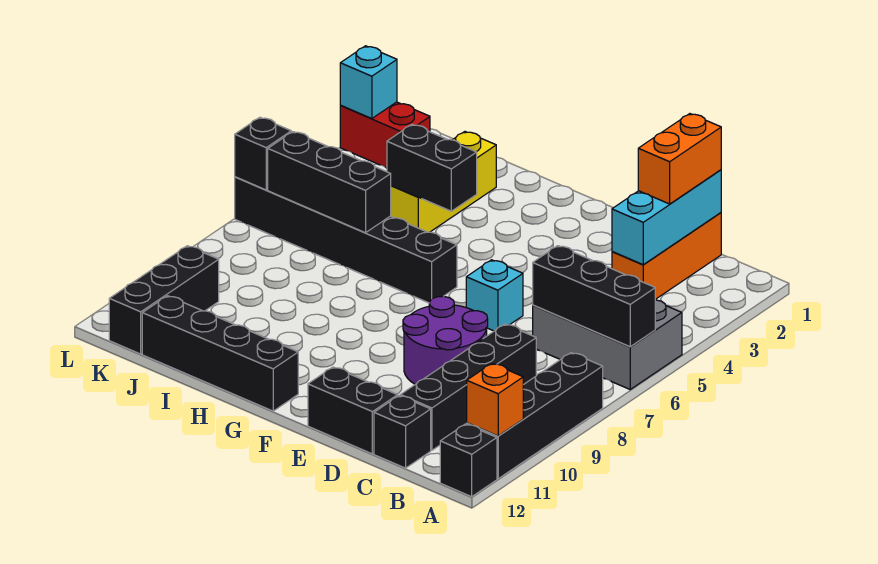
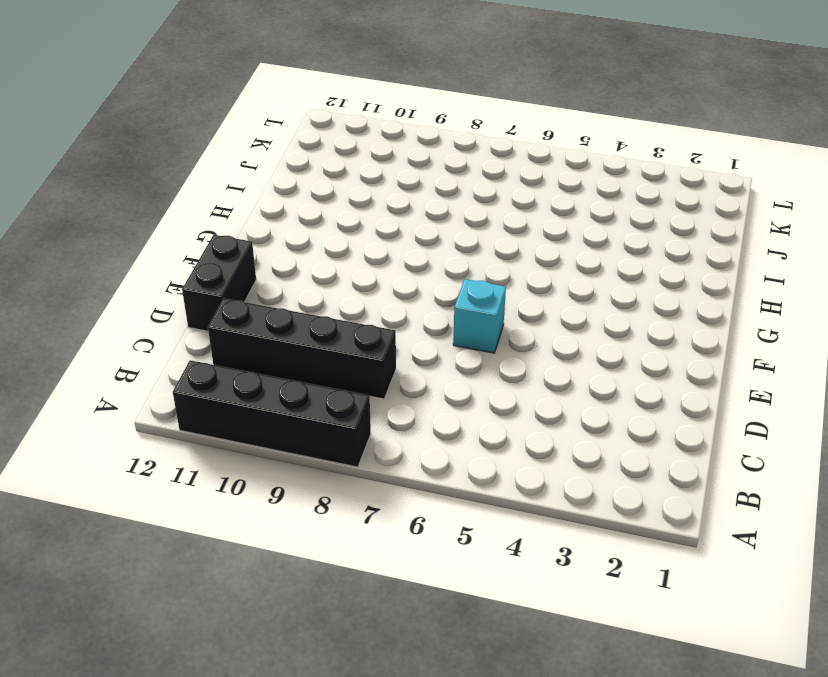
none -> grey 2x3 brick [533,300,682,389]
none -> black 1x1 brick [440,424,497,497]
none -> orange 1x3 brick [612,213,721,299]

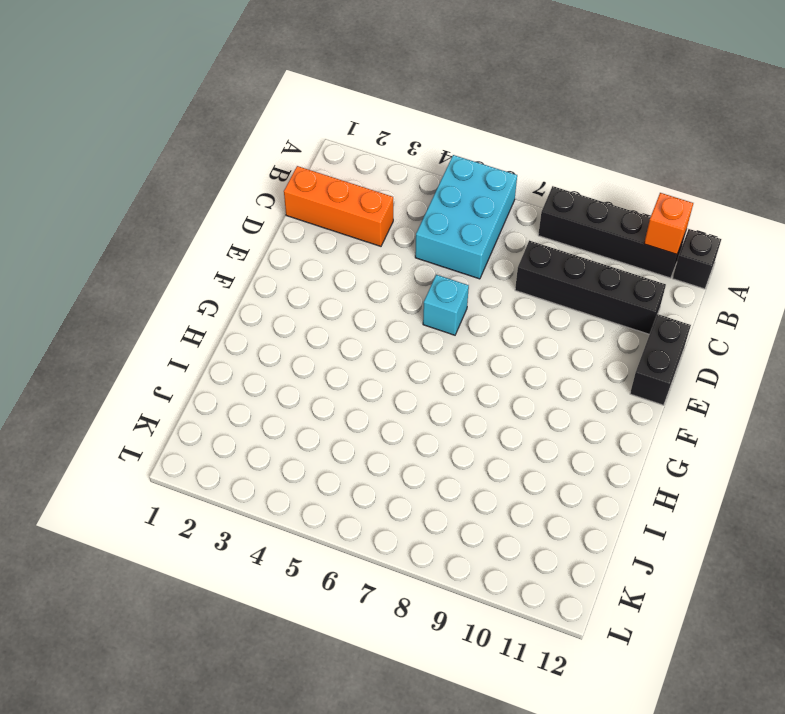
cyan 2x3 brick [415,155,517,279] -> grey 2x3 brick [533,300,682,389]
none -> black 1x1 brick [374,396,431,468]
none -> purple 2x2 round brick [403,296,488,384]
none -> black 1x6 brick [235,177,457,303]

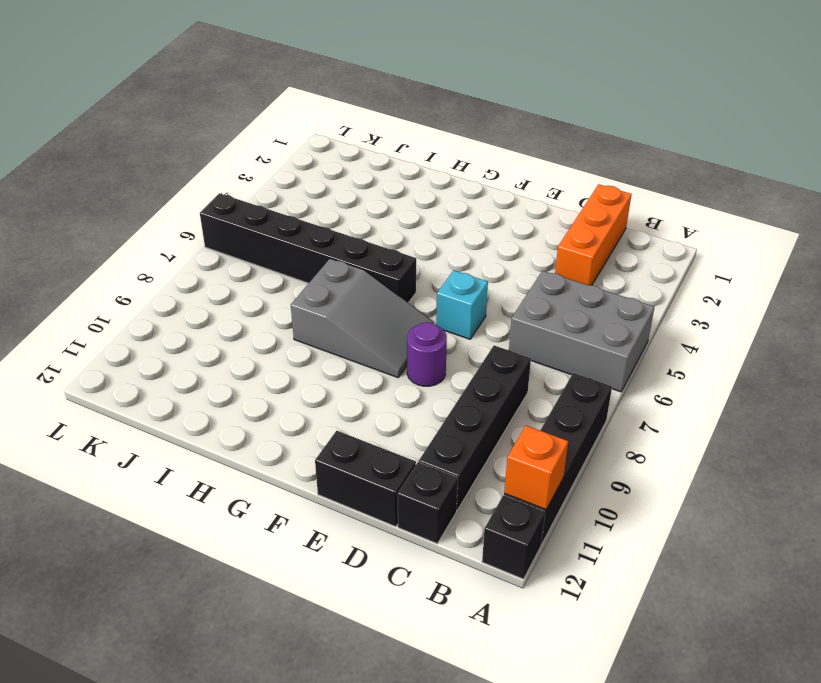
purple 1x1 round brick [407,322,447,386] -> purple 2x2 round brick [403,296,488,384]
grey 2x3 slope [291,258,434,378] -> none
none -> black 1x4 brick [142,296,298,411]
none -> yellow 1x3 brick [391,132,496,232]
none -> red 1x2 brick [340,102,430,168]

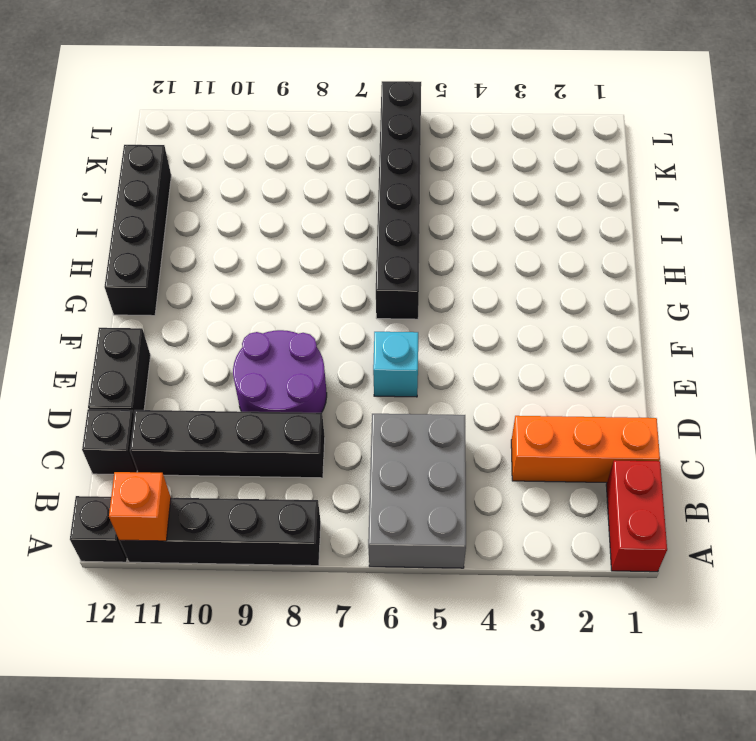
red 1x2 brick [606,460,667,572] -> red 1x2 brick moved to [340,102,430,168]
none -> yellow 1x3 brick [391,132,496,232]
none -> black 1x3 brick [109,246,219,354]
none -> black 1x3 brick [533,246,655,347]

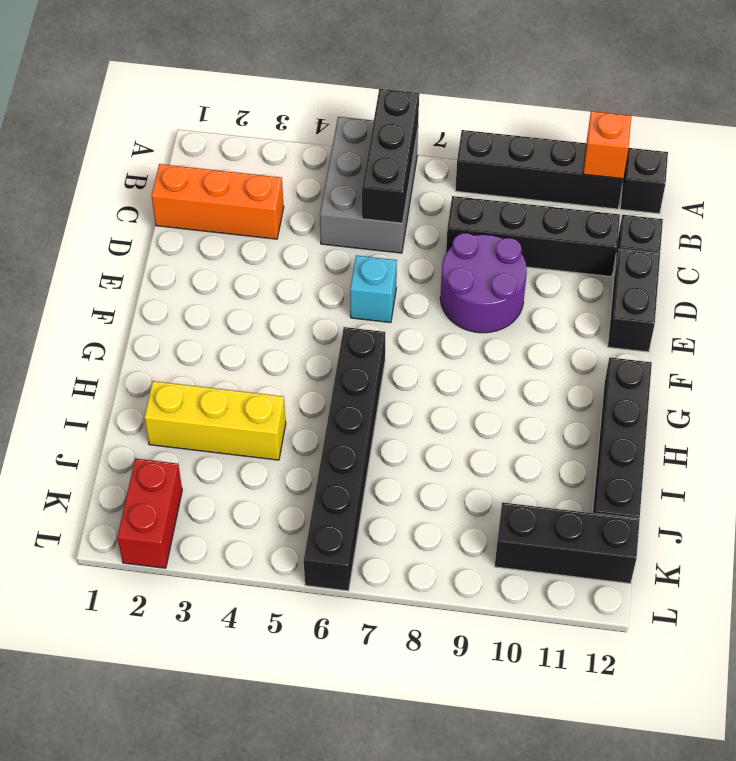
none -> cyan 1x3 brick [612,170,721,265]
none -> black 1x2 brick [387,124,477,211]
none -> black 1x3 brick [268,132,391,233]

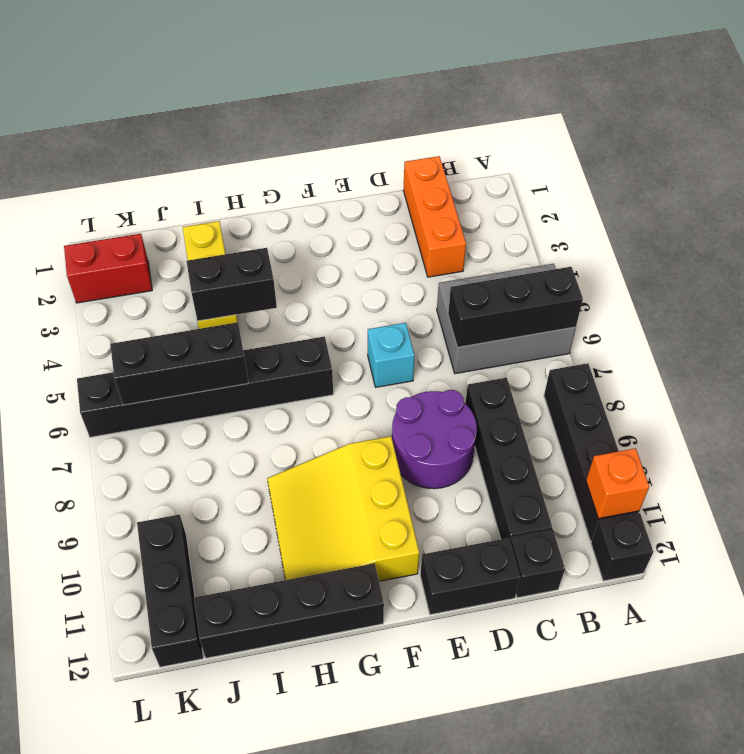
yellow 3x3 slope [267,436,419,581] -> none
none -> cyan 1x3 brick [612,170,721,265]
none -> cyan 1x1 brick [340,46,397,119]
none -> black 1x1 brick [235,117,291,190]

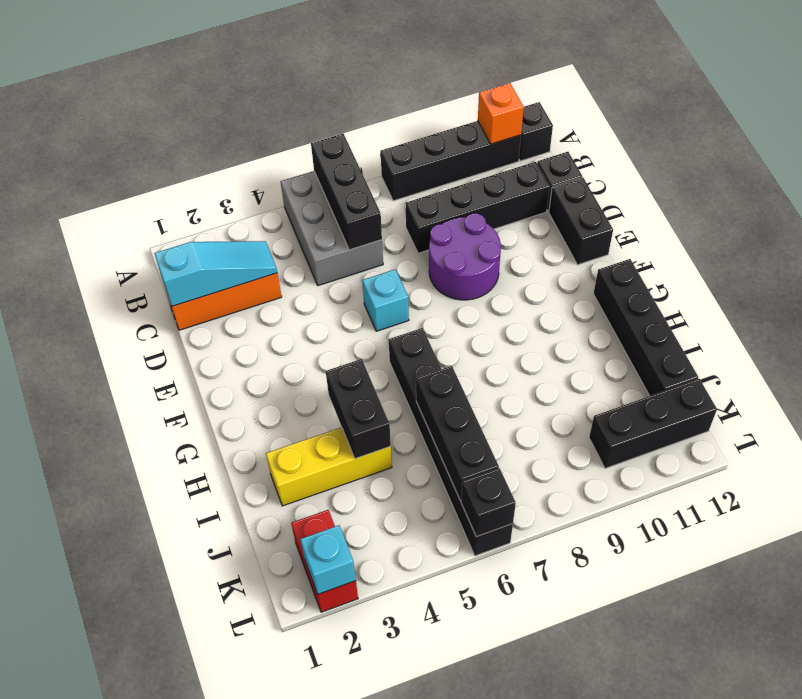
cyan 1x3 slope [154,241,277,306] -> cyan 1x3 brick [612,170,721,265]
none -> orange 1x2 brick [638,114,721,204]

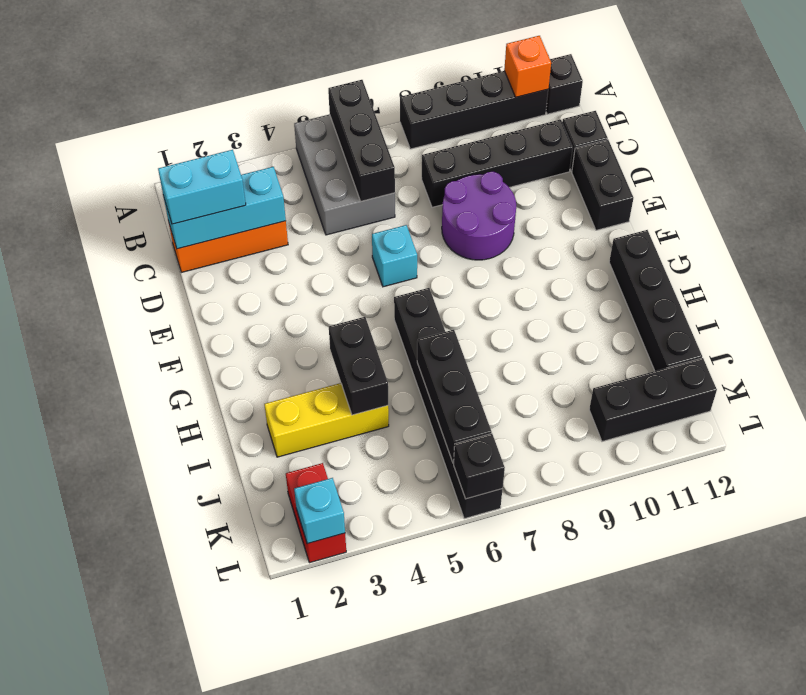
cyan 1x2 brick [158,150,246,224] -> orange 1x2 brick [638,114,721,204]

